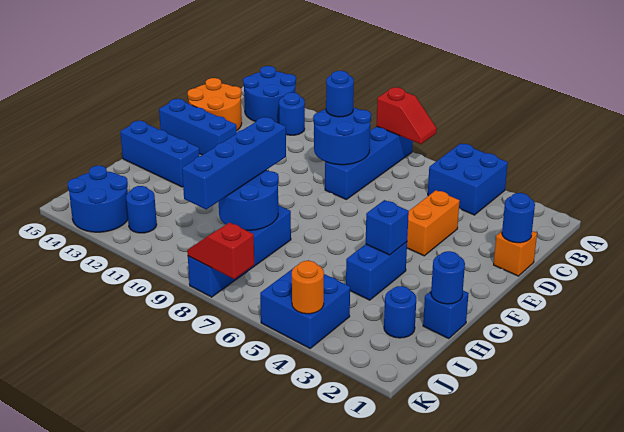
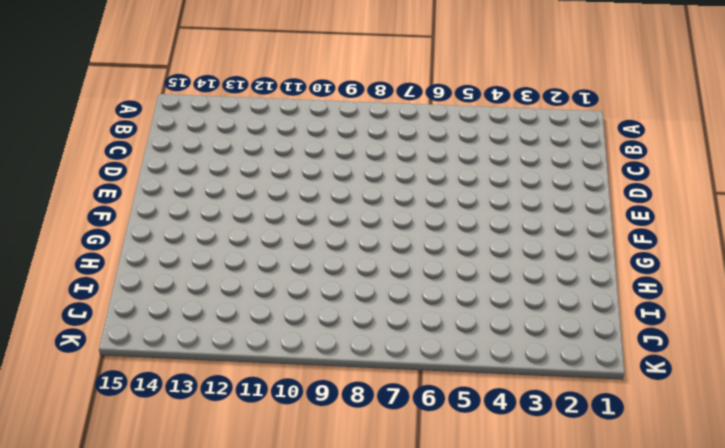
none -> blue 2x2 brick [428,143,508,215]
none -> blue 1x4 brick [325,127,413,199]
none -> blue 2x2 round brick [243,66,296,123]

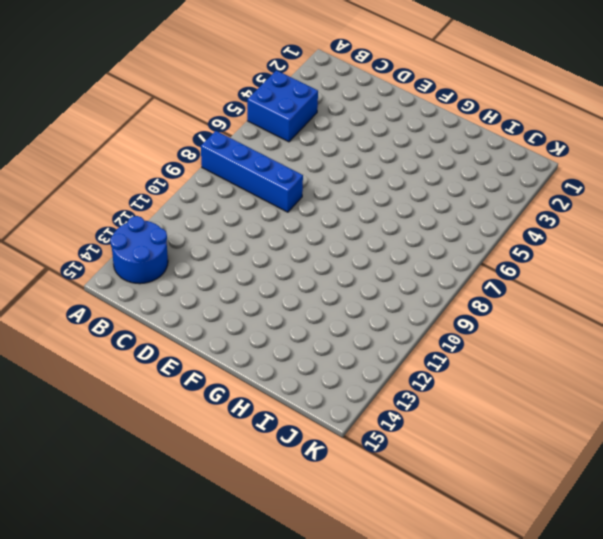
none -> blue 1x1 round brick [279,92,305,135]
none -> orange 2x2 round brick [188,78,242,130]
none -> orange 1x1 brick [494,231,537,276]

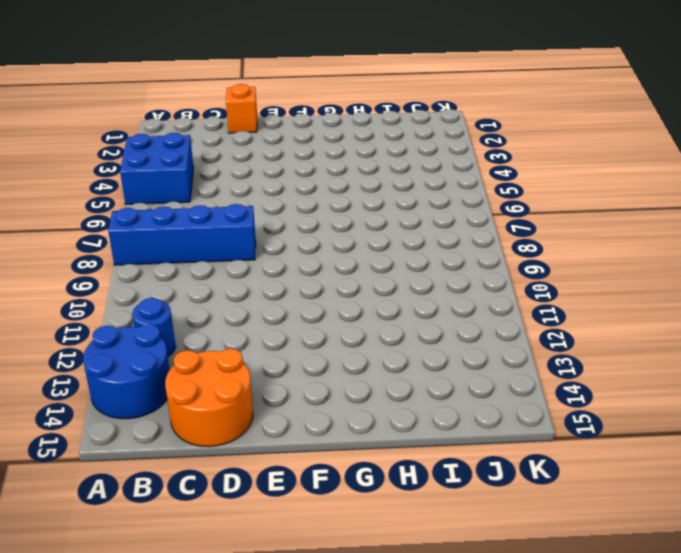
none -> orange 1x2 brick [407,190,460,256]
none -> blue 1x3 brick [159,99,237,155]
none -> blue 1x2 brick [346,242,407,300]

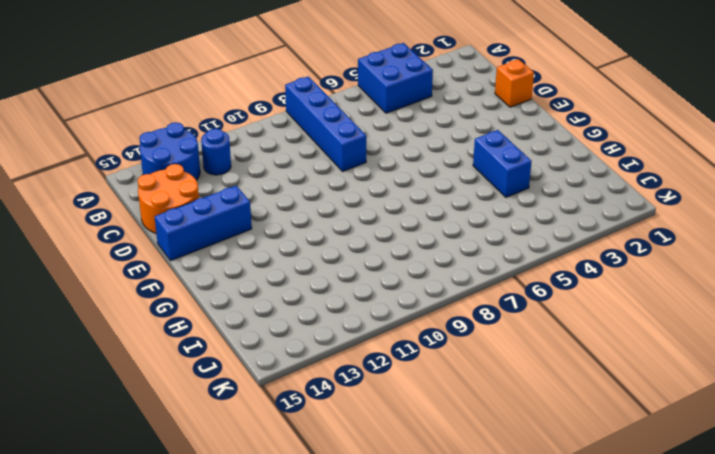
none -> orange 1x2 brick [407,190,460,256]
none -> blue 1x3 brick [120,121,199,187]
none -> blue 1x1 brick [423,291,469,338]

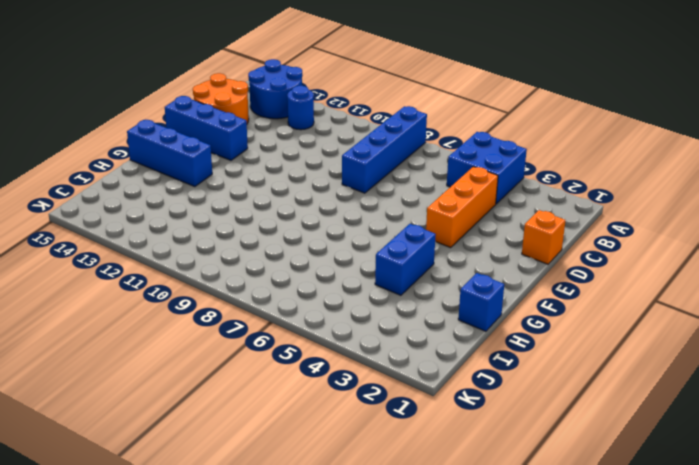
orange 1x3 brick [426,167,498,248] -> orange 1x2 brick [407,190,460,256]
none -> blue 1x4 brick [188,205,291,297]
none -> blue 1x1 round brick [384,286,416,338]
none -> blue 2x2 brick [260,264,350,348]

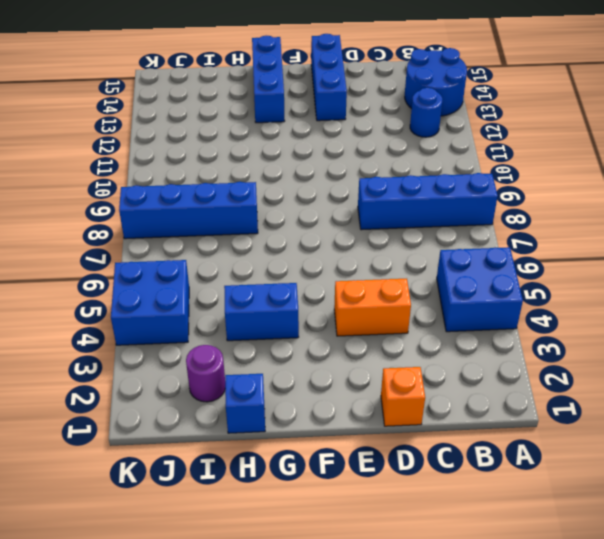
purple 1x1 round brick [186,345,225,402] -> blue 1x1 round brick [384,286,416,338]
none -> orange 2x2 round brick [188,78,242,130]
none -> blue 1x1 round brick [126,186,157,233]
none -> blue 2x2 round brick [68,166,128,232]

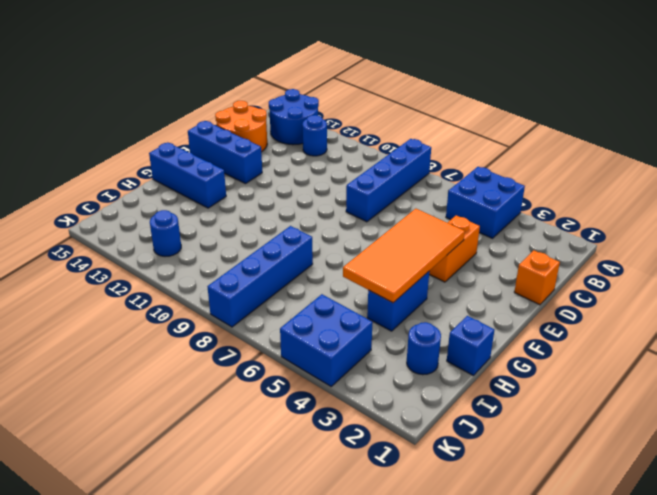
orange 2x4 tile [343,209,465,303] -> blue 1x1 brick [366,200,409,255]
none -> blue 2x2 round brick [68,166,128,232]
none -> red 1x2 slope [377,87,437,144]
none -> blue 2x2 round brick [313,108,371,165]

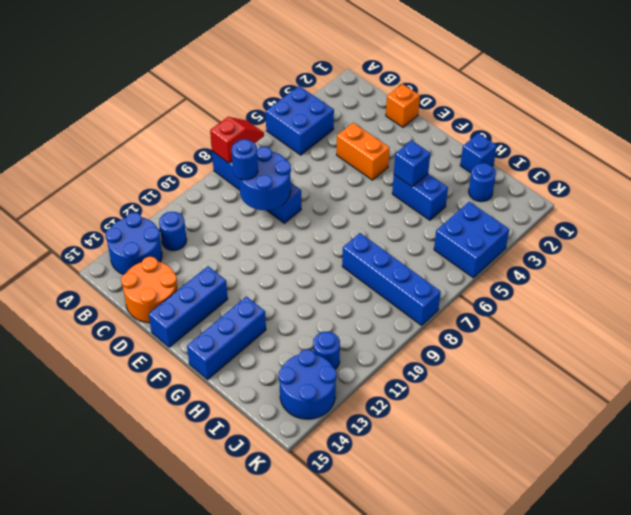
none -> blue 1x1 round brick [502,193,535,243]
none -> blue 1x1 round brick [431,251,465,304]
none -> blue 2x2 round brick [219,170,279,230]

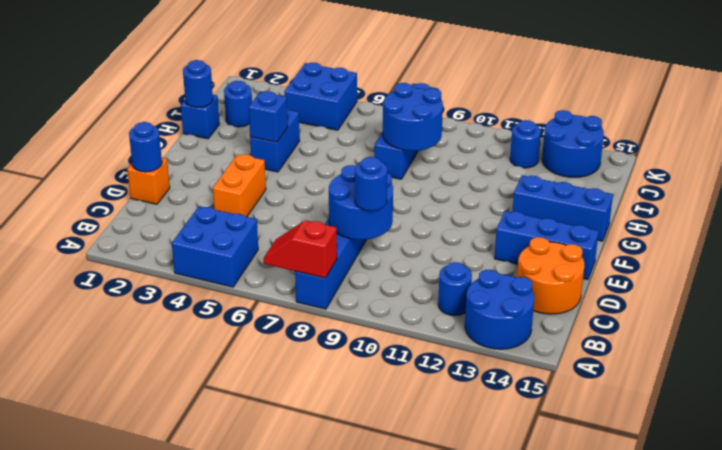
none -> orange 1x1 round brick [292,261,324,314]
none -> red 1x2 slope [187,223,254,279]
none -> blue 1x4 brick [182,117,286,209]

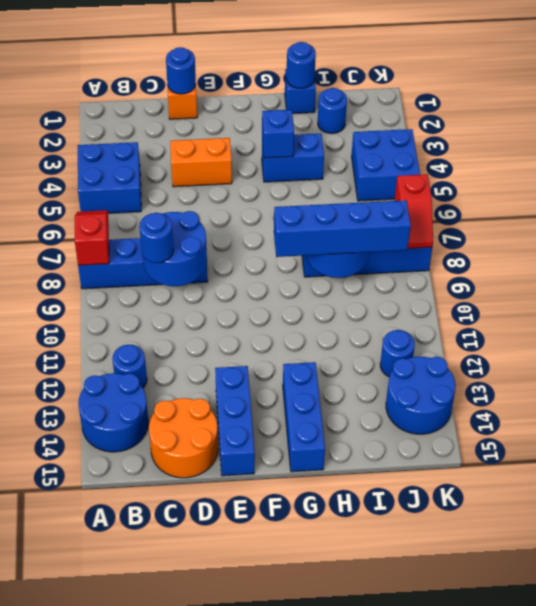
none -> orange 1x1 round brick [292,261,324,314]

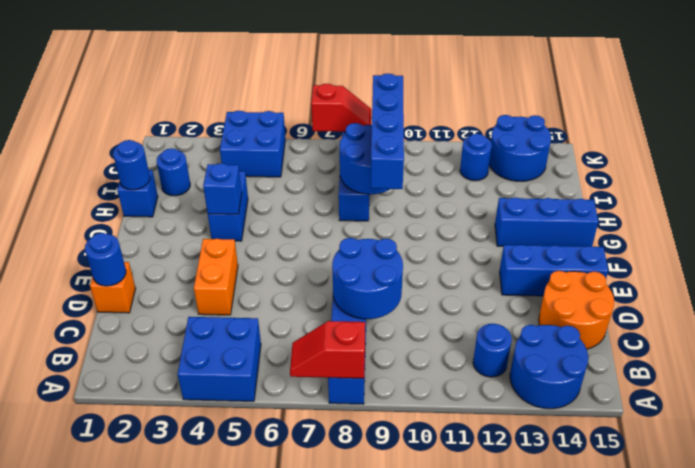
none -> orange 1x1 round brick [292,261,324,314]
none -> blue 1x1 round brick [326,71,354,117]

